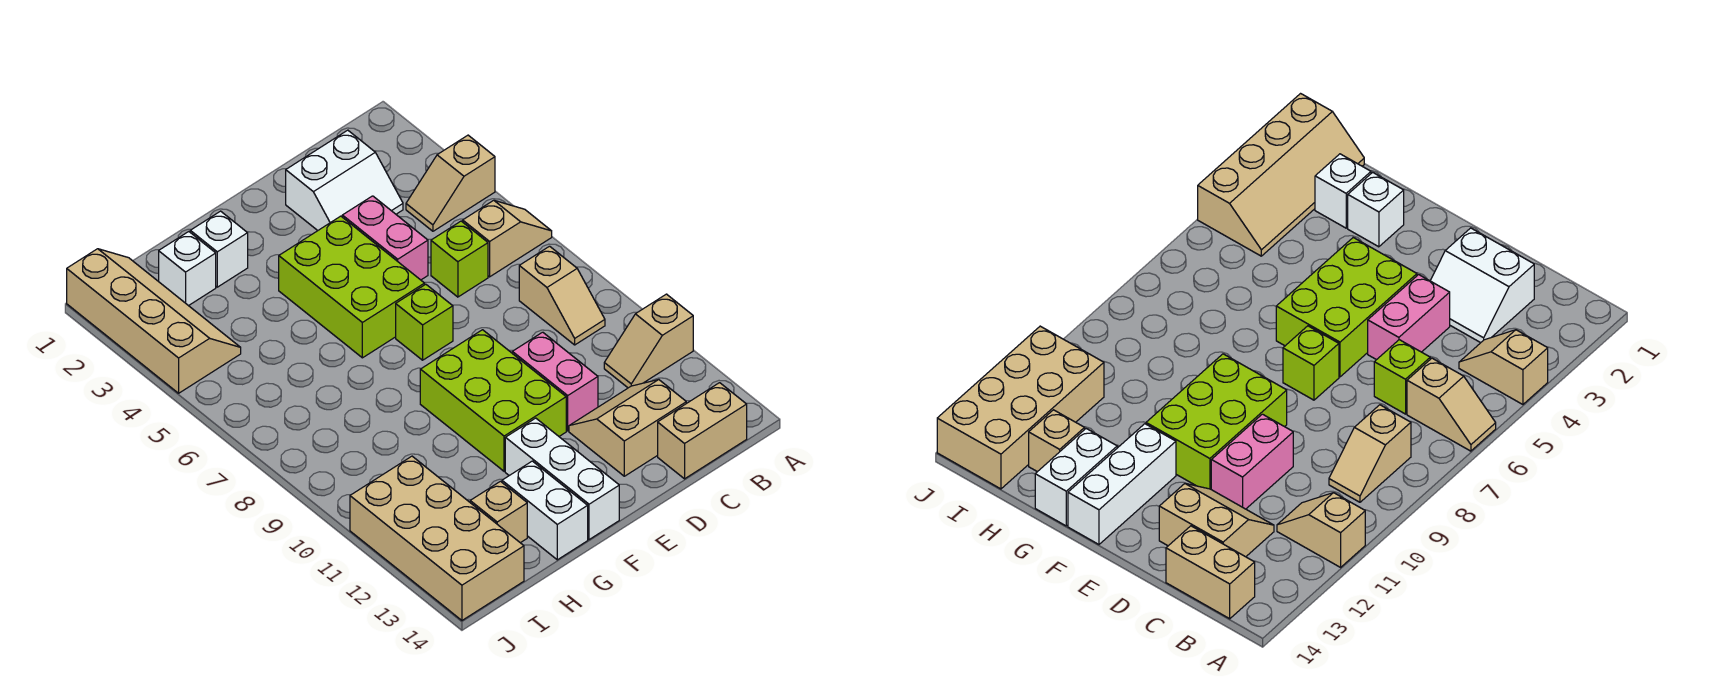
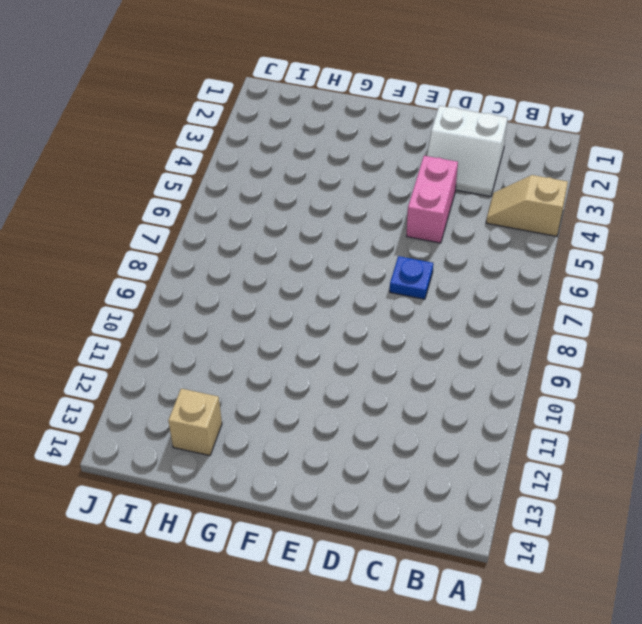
blue 1x1 plate [390,256,433,299] -> none
none -> tan 1x2 slope [463,200,552,277]
none -> tan 1x2 slope [604,294,693,388]
none -> tan 1x2 slope [519,246,605,345]

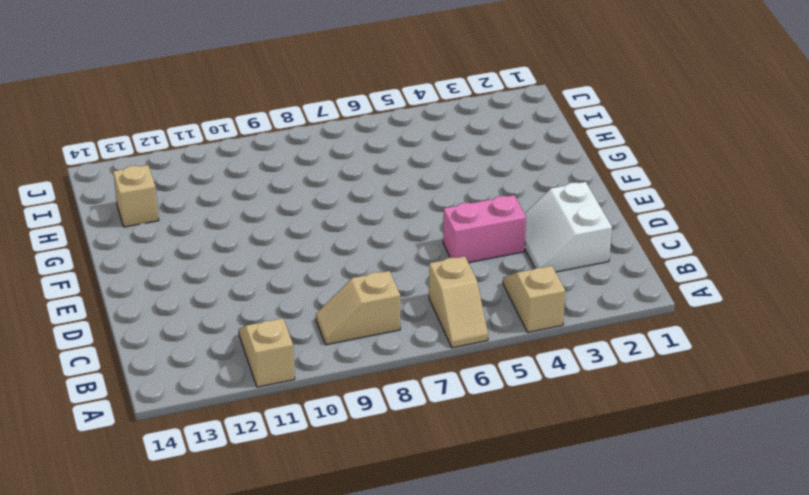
none -> tan 1x2 brick [658,383,747,479]
none -> lime 1x1 brick [431,221,488,297]
none -> tan 2x2 slope [569,380,686,476]

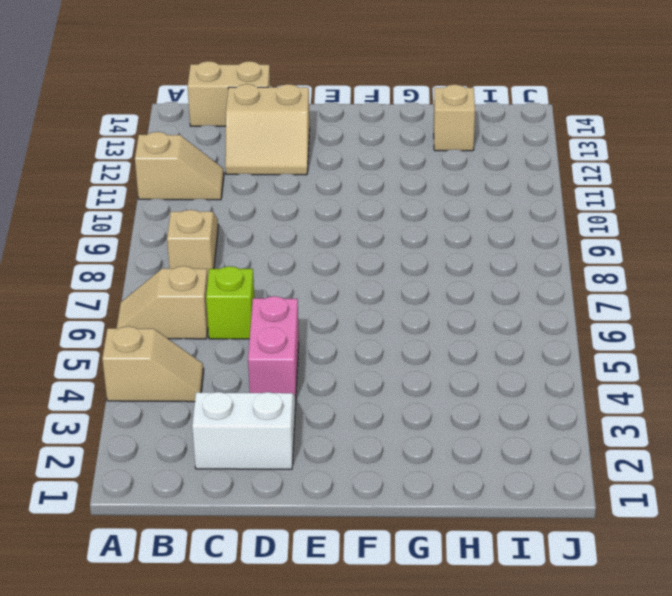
none -> pink 1x2 brick [512,332,598,431]
none -> lime 2x3 brick [279,216,425,358]
none -> lime 1x1 brick [396,284,453,360]

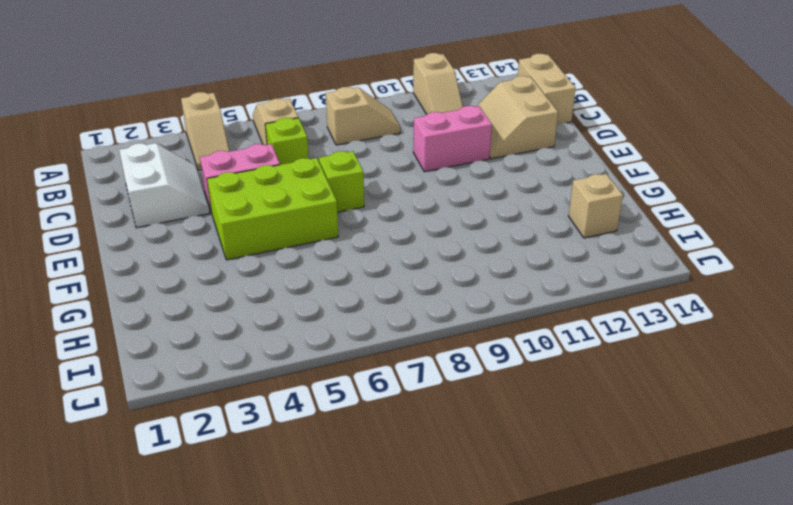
none -> lime 2x3 brick [420,330,566,471]
none -> white 1x3 brick [505,418,619,540]
none -> white 1x1 brick [190,211,248,287]

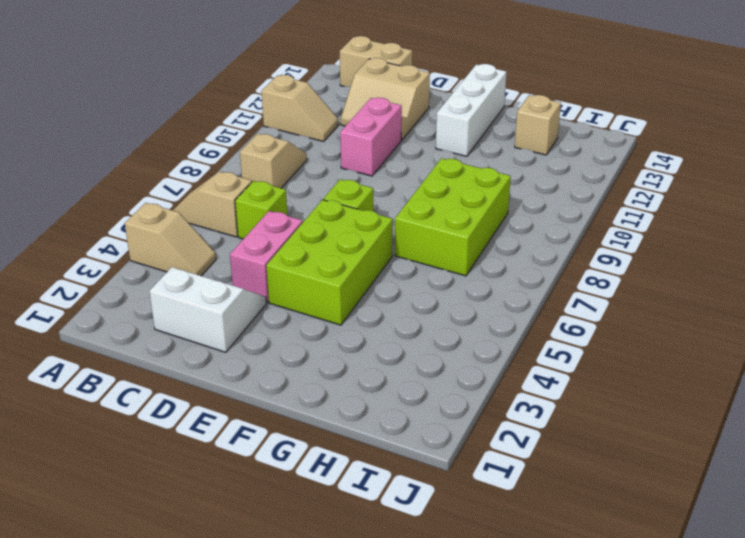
lime 2x3 brick [395,158,511,276] -> lime 2x3 brick moved to [420,330,566,471]
none -> white 1x1 brick [190,211,248,287]
none -> white 1x2 brick [502,461,588,560]
none -> white 1x1 brick [159,232,216,306]

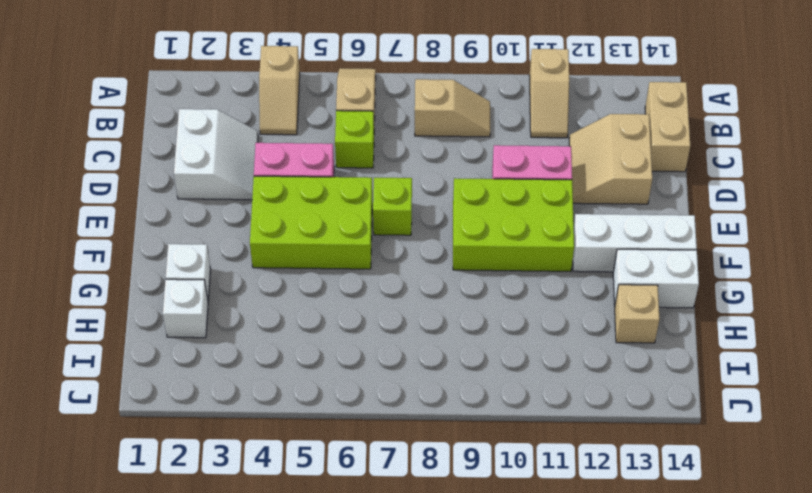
none -> tan 2x4 slope [67,249,241,393]
none -> tan 2x4 brick [350,456,524,620]

